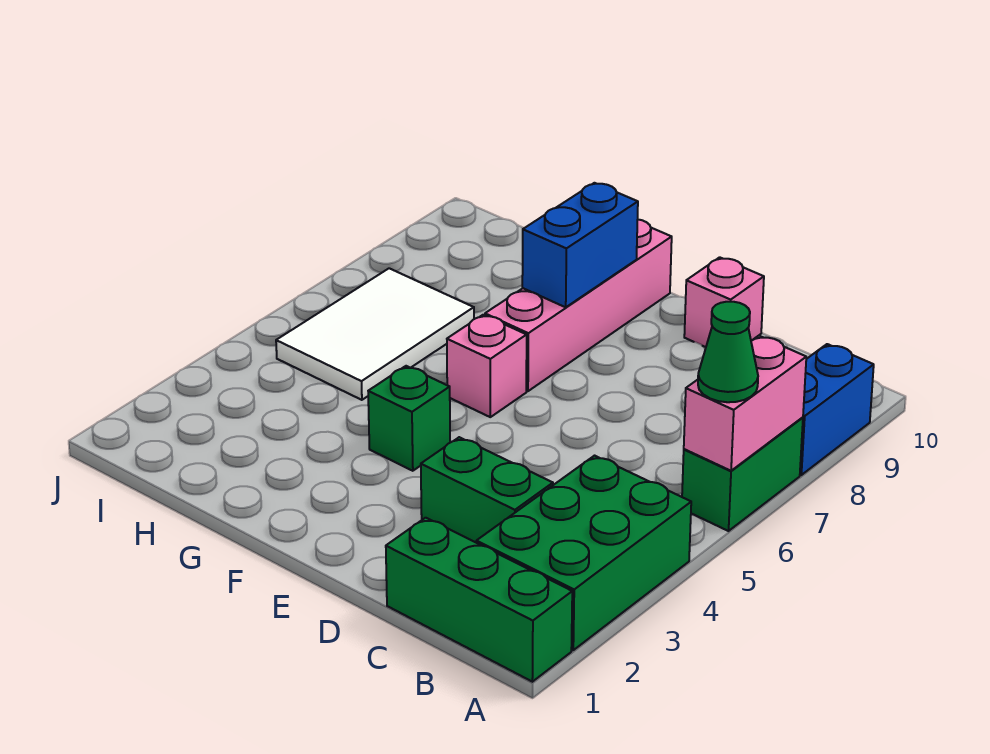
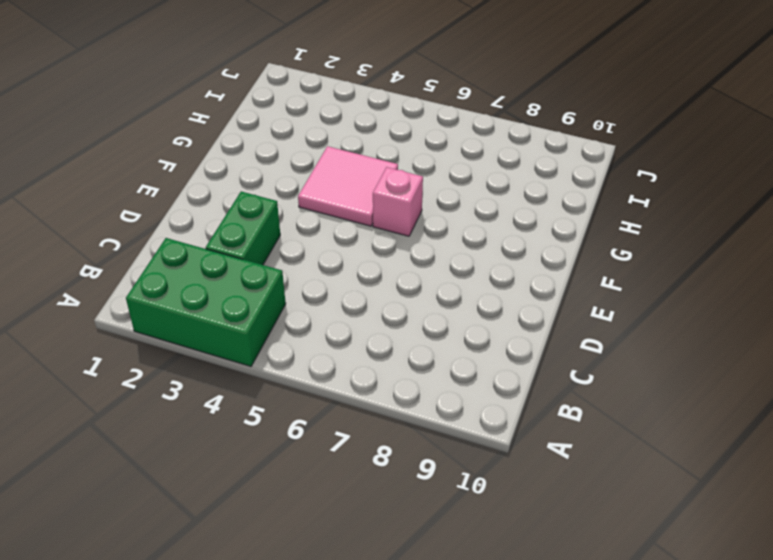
pink 2x2 tile [298,146,398,226] -> green 1x1 brick [368,366,450,471]
none -> green 1x3 brick [386,518,572,682]
none -> green 1x2 brick [682,417,803,531]
none -> blue 1x2 brick [800,344,874,475]

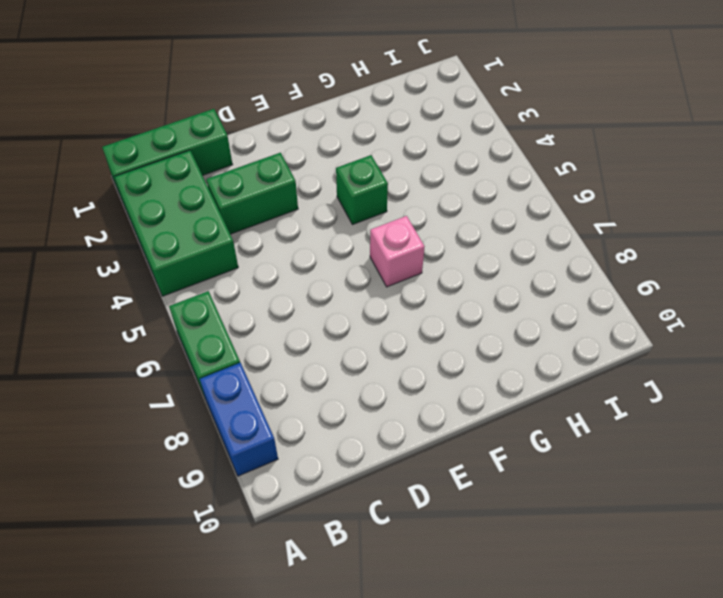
none -> pink 1x1 brick [684,257,764,347]
none -> pink 1x4 brick [485,220,672,391]
none -> white 2x3 tile [276,268,474,400]

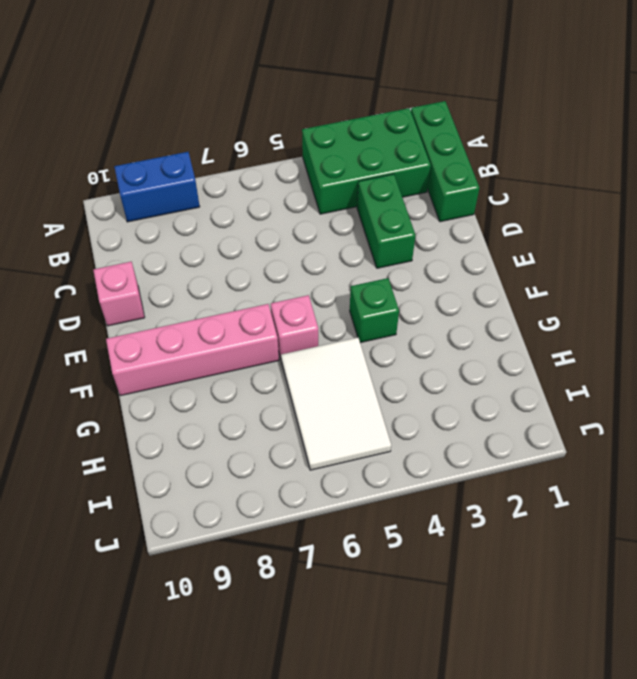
white 2x3 tile [281,338,391,470] -> white 2x3 tile turned to [276,268,474,400]
none -> green 1x2 brick [682,417,803,531]
none -> pink 1x2 brick [684,336,806,471]
none -> blue 1x2 brick [522,183,638,307]

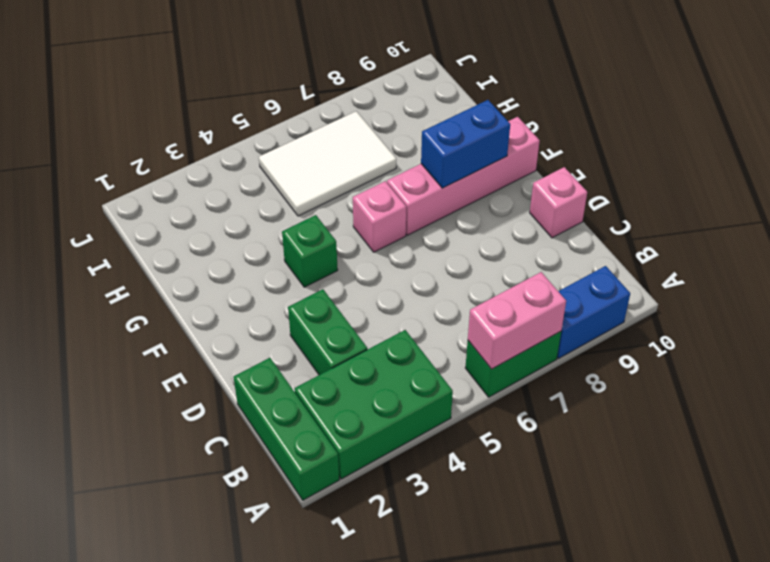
none -> green 1x1 cone [698,302,758,402]

